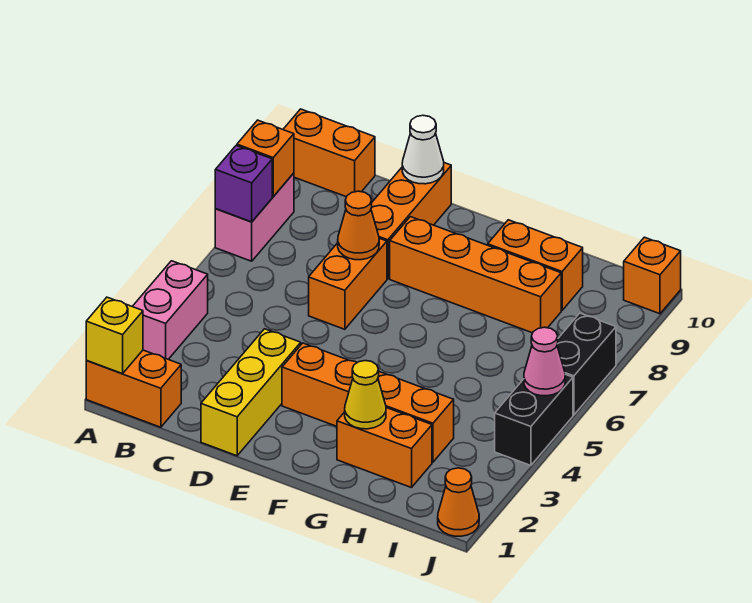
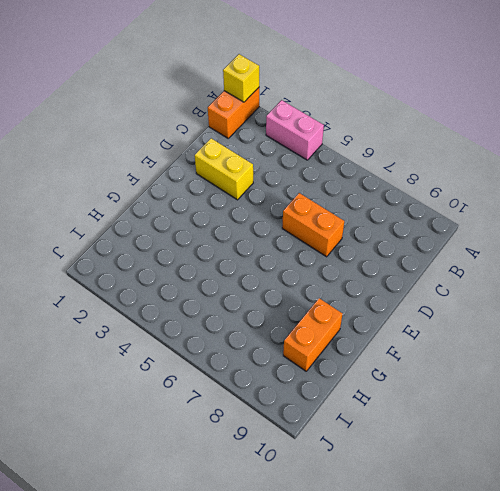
yellow 1x2 brick [195,138,253,200] -> yellow 1x3 brick [201,329,301,456]
none -> pink 1x2 brick [215,173,294,261]
none -> orange 1x2 brick [283,109,375,197]
none -> orange 1x3 brick [371,163,451,279]

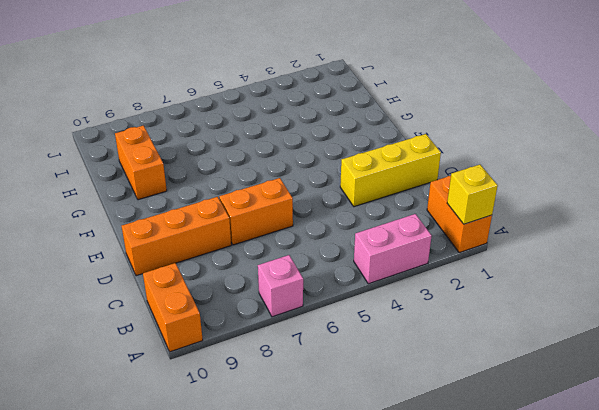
pink 1x1 brick [258,255,303,317] -> pink 1x2 brick [215,173,294,261]
none -> orange 1x4 brick [282,343,454,462]
none -> orange 1x4 brick [390,217,561,333]
none -> orange 1x2 brick [337,408,432,488]

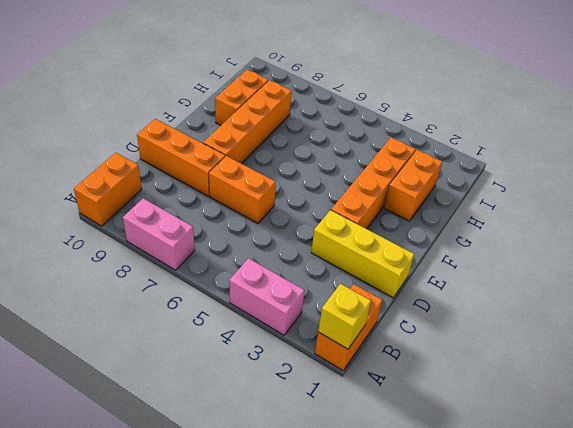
none -> orange 1x1 cone [438,468,479,536]
none -> black 1x2 brick [495,374,573,465]
none -> black 1x2 brick [557,313,616,415]

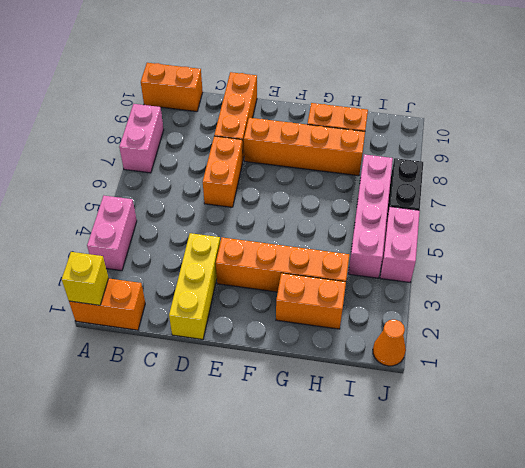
pink 1x4 brick [348,154,393,278] -> none
pink 1x2 brick [380,207,420,282] -> black 1x2 brick [495,374,573,465]
none -> orange 1x1 brick [624,237,681,314]
none -> purple 1x1 brick [215,146,272,222]
none -> orange 1x1 brick [237,120,294,197]

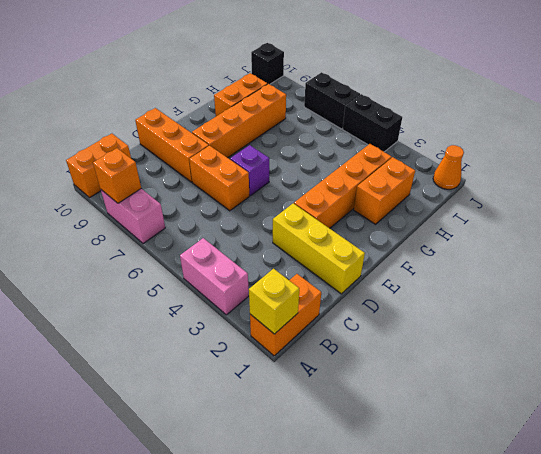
purple 1x1 brick [230,145,269,196] -> purple 1x1 brick moved to [215,146,272,222]
black 1x1 brick [251,43,284,84] -> orange 1x1 brick [624,237,681,314]
none -> orange 1x1 cone [338,191,379,260]
none -> white 1x1 cone [402,115,444,184]
none -> yellow 1x1 cone [345,361,386,429]

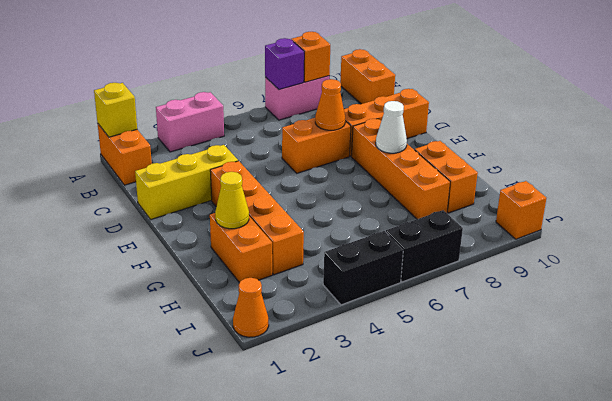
white 1x1 cone [376,101,407,153] -> white 1x1 cone moved to [402,115,444,184]
none -> pink 1x1 cone [524,327,565,396]

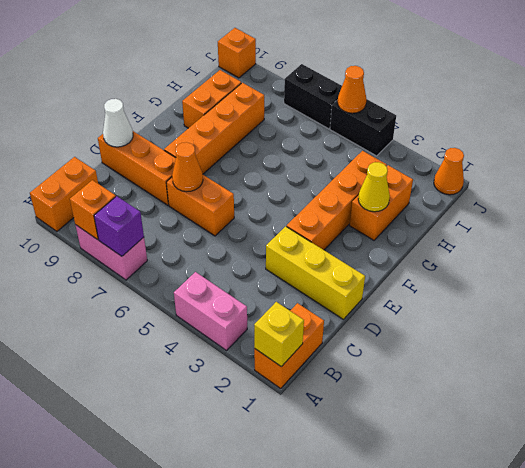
orange 1x1 cone [338,66,367,113] -> pink 1x1 cone [524,327,565,396]

